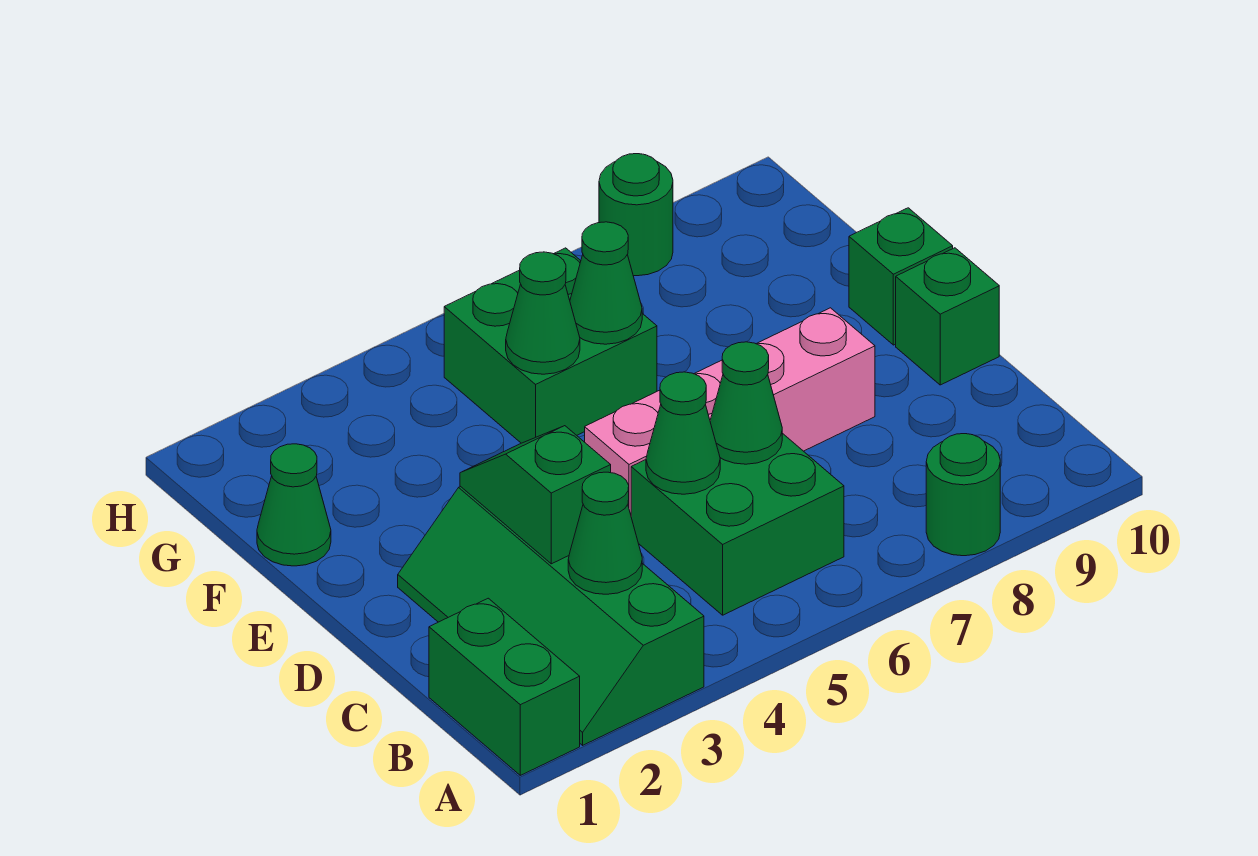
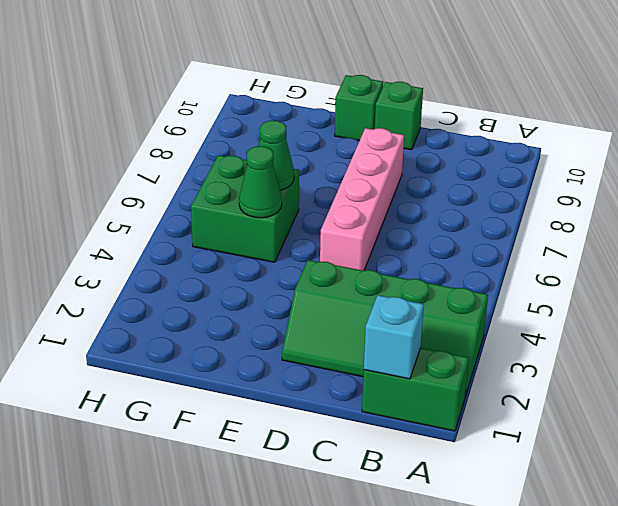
cyan 1x1 brick [364,295,424,379] -> none
none -> green 1x1 round brick [926,434,1000,556]
none -> green 2x2 brick [631,433,844,615]
none -> green 1x1 cone [257,444,331,566]

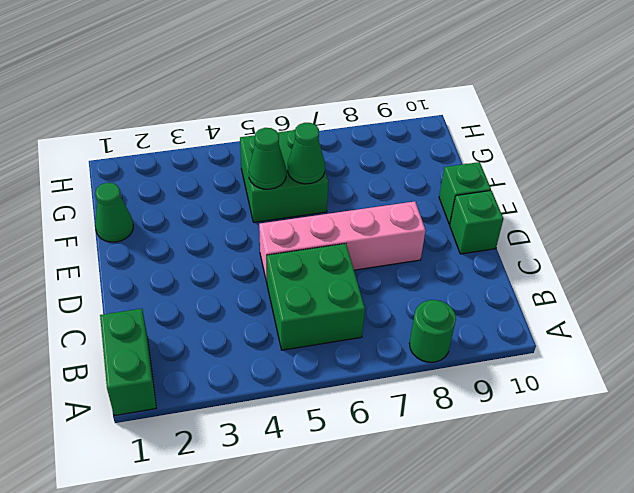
none -> green 2x4 slope [398,486,704,745]
none -> green 1x1 round brick [599,154,673,276]
none -> green 1x1 cone [568,472,642,594]

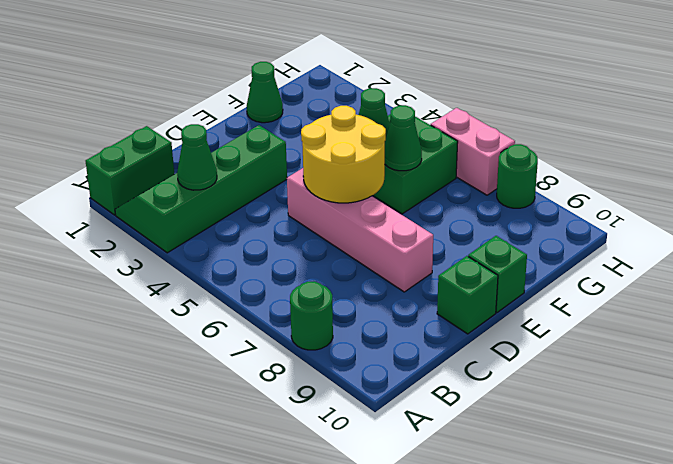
yellow 2x2 round brick [301,106,386,203] -> none
pink 1x2 brick [431,108,515,195] -> none
none -> green 2x2 brick [631,433,844,615]
none -> green 1x2 slope [460,426,611,564]
none -> green 1x1 cone [646,372,720,494]

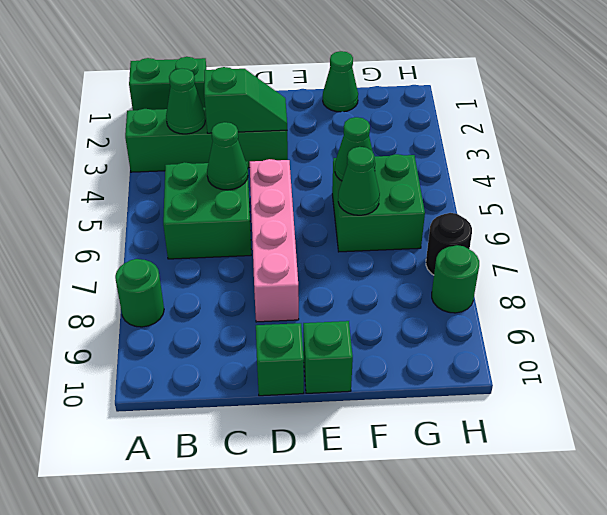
black 1x1 round brick [426,213,472,275] -> none
none -> green 1x1 cone [710,342,782,464]

